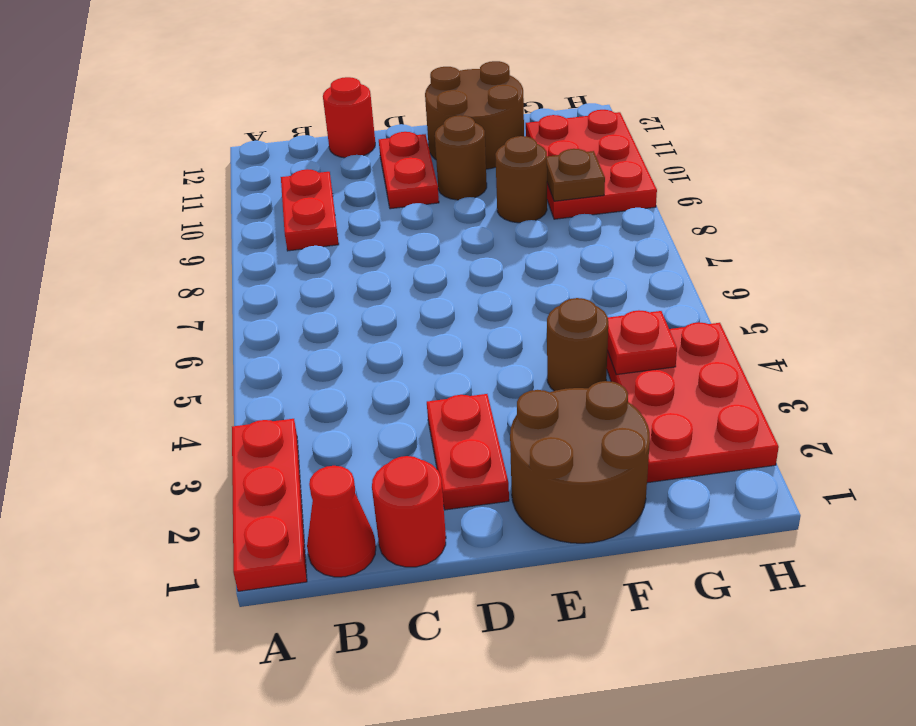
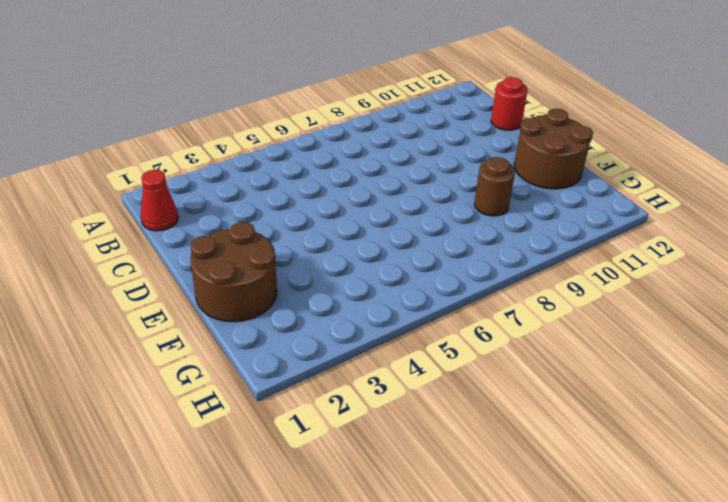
none -> red 1x3 plate [232,419,307,591]
none -> red 1x2 plate [281,169,339,251]
none -> red 1x1 round brick [372,456,446,567]

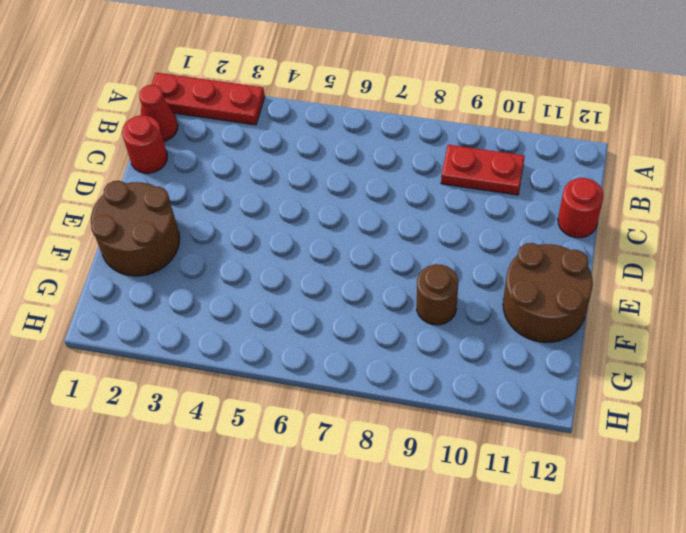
none -> red 1x2 plate [427,394,509,510]
none -> red 1x2 plate [379,132,439,209]
none -> brown 1x1 round brick [435,115,487,200]

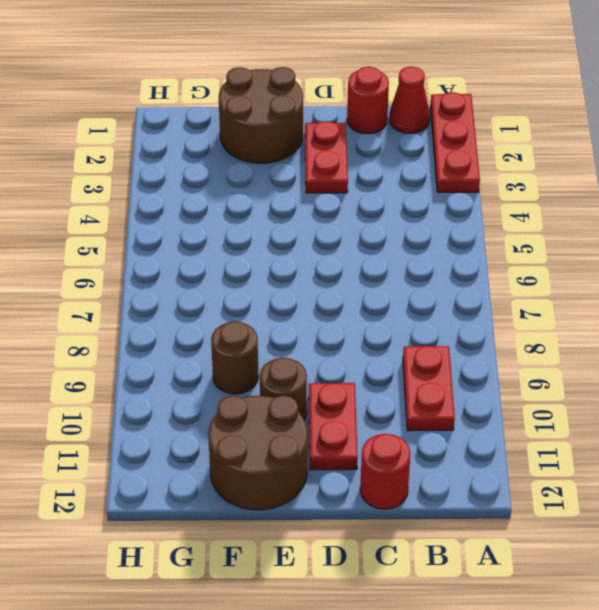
none -> brown 1x1 round brick [547,298,608,391]
none -> red 2x3 plate [607,322,779,483]
none -> red 2x3 plate [526,110,657,219]

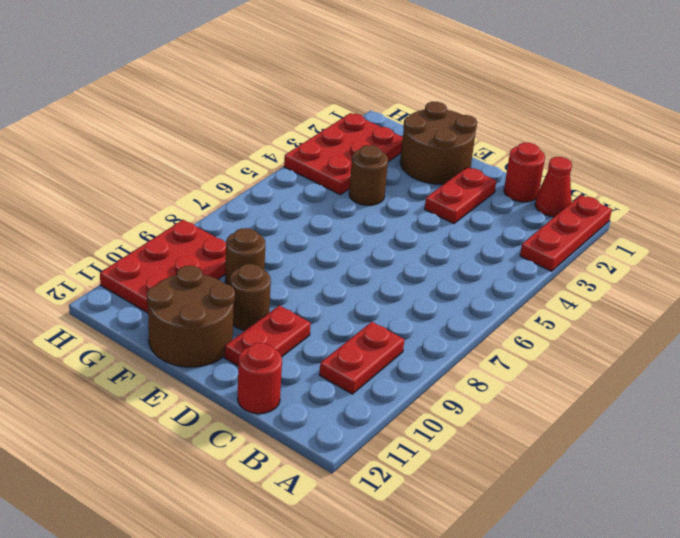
none -> red 1x1 plate [607,310,677,375]
none -> brown 1x1 plate [547,149,605,201]

